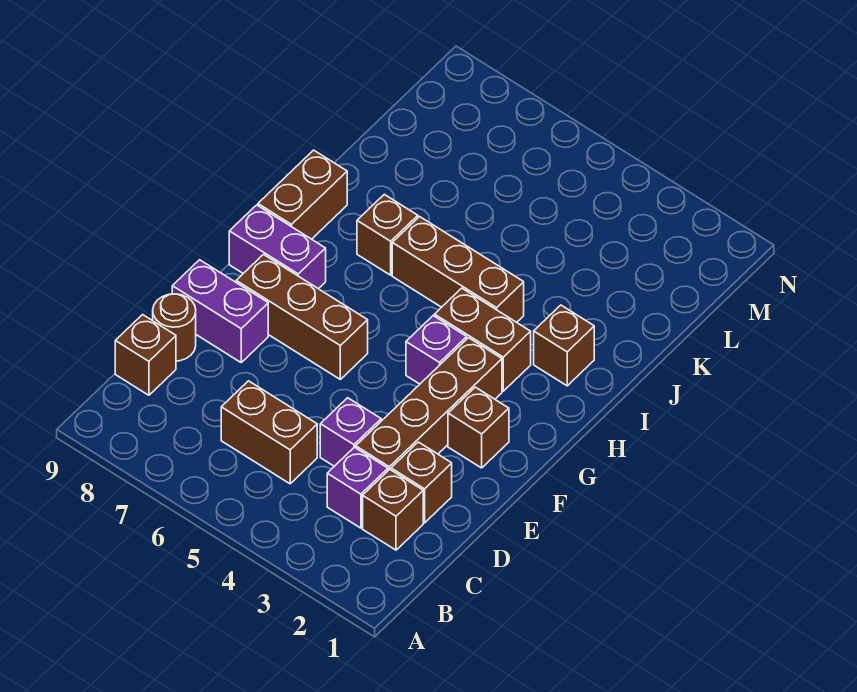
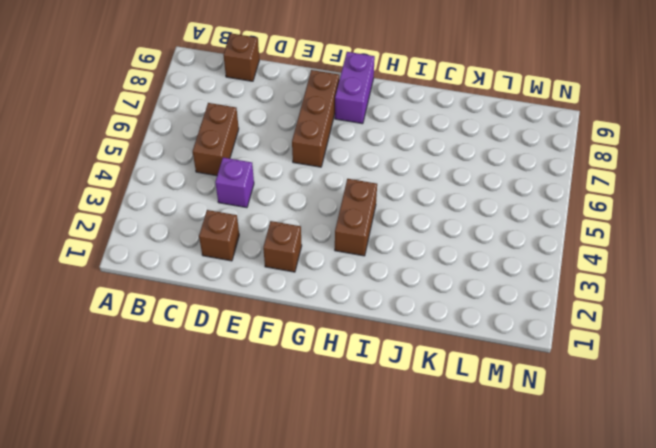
none -> brown 1x1 brick [363,469,423,550]
none -> purple 1x1 brick [327,447,388,528]
none -> brown 1x4 brick [356,338,502,470]

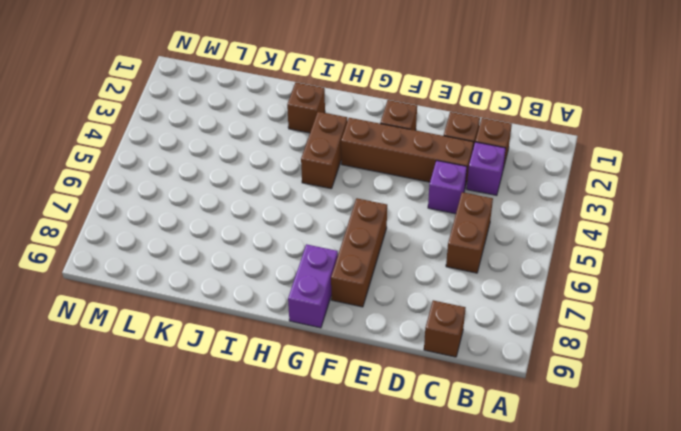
none -> brown 1x1 round brick [153,294,196,361]
none -> purple 1x2 brick [172,260,268,362]
none -> purple 1x1 brick [406,316,467,384]

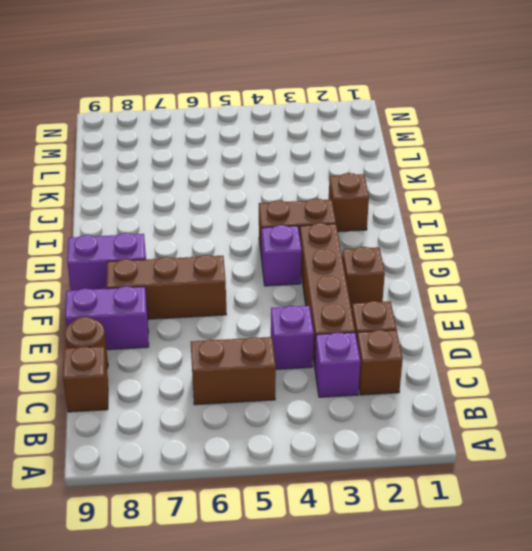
none -> brown 1x2 brick [258,150,347,239]
none -> brown 1x3 brick [392,217,524,322]
none -> brown 1x1 brick [357,194,418,275]

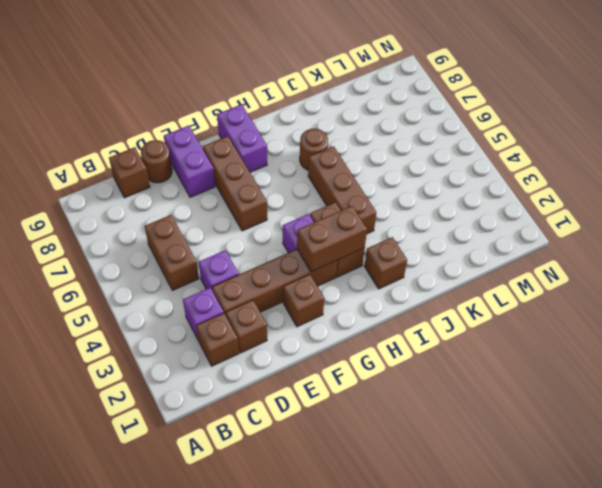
brown 1x2 brick [297,206,367,272] -> brown 1x2 brick moved to [258,150,347,239]
brown 1x1 round brick [300,129,328,170] -> brown 1x1 brick [357,194,418,275]

